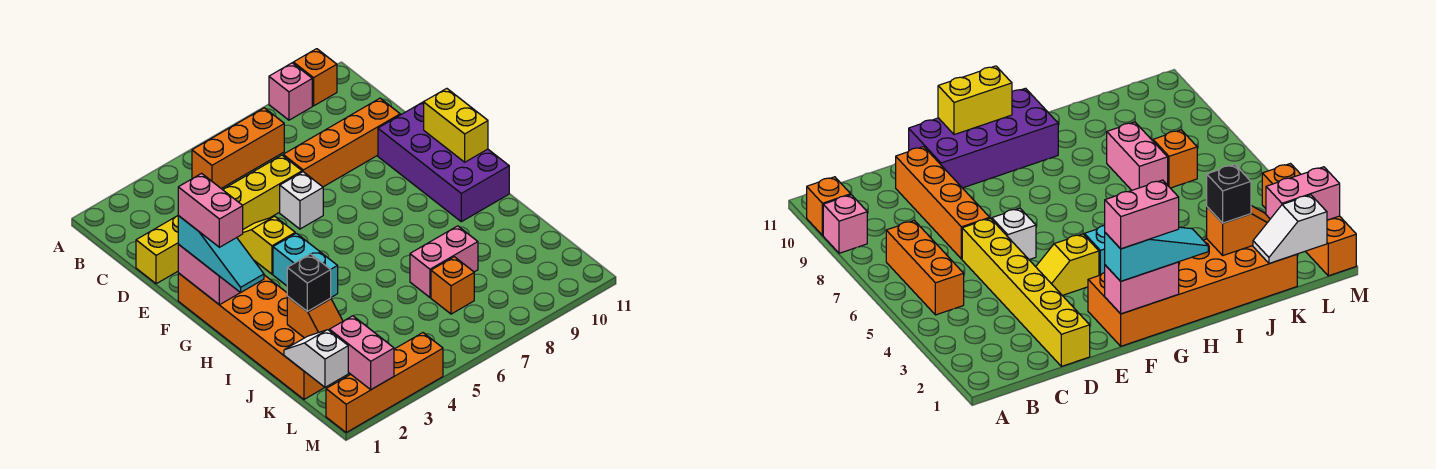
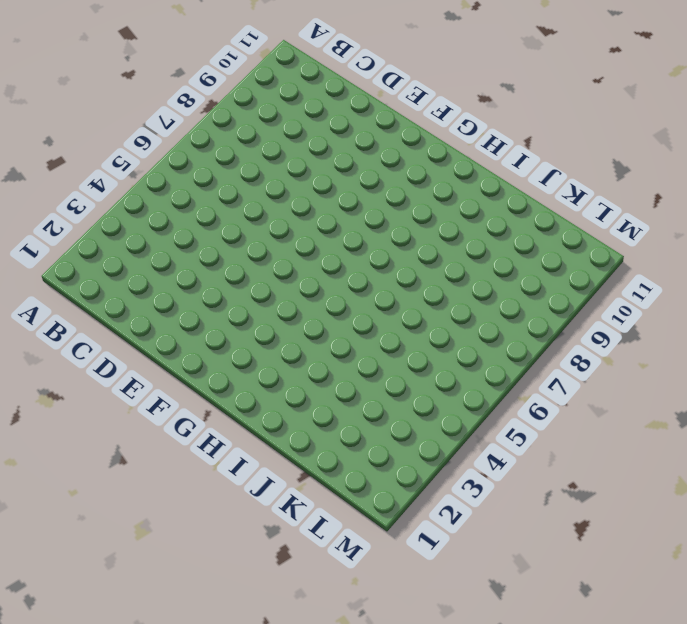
none -> pink 1x1 brick [269,63,312,120]
none -> orange 1x1 brick [293,49,337,106]
none -> orange 1x3 brick [192,108,284,188]

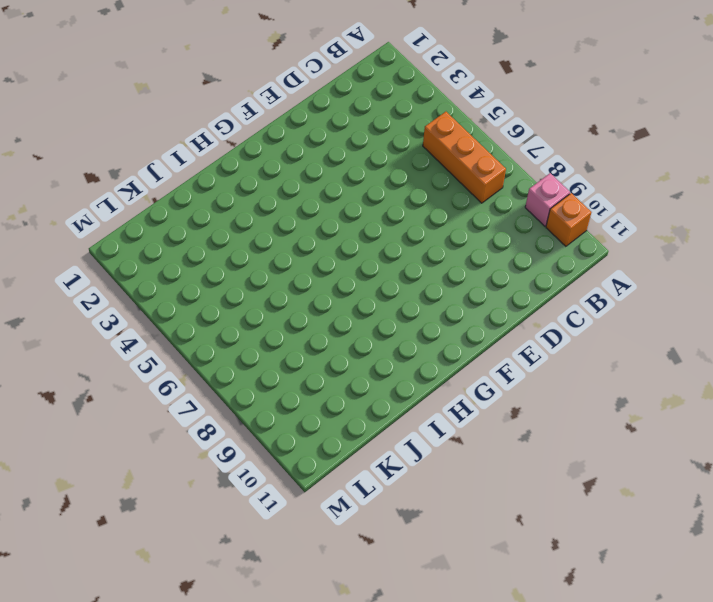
none -> yellow 1x6 brick [136,155,302,284]
none -> orange 1x4 brick [283,98,400,187]
none -> yellow 1x2 slope [237,216,295,274]

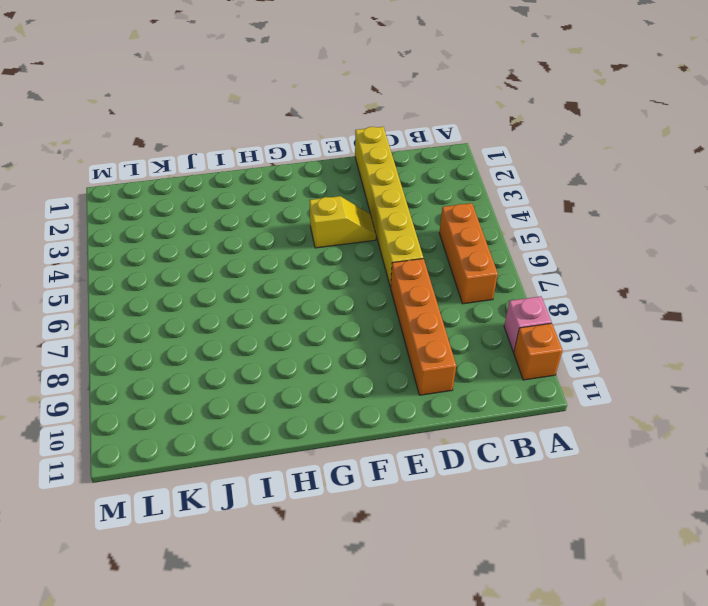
none -> white 1x1 brick [280,172,323,229]
none -> purple 2x4 brick [378,102,509,222]
none -> orange 2x6 brick [178,273,349,399]

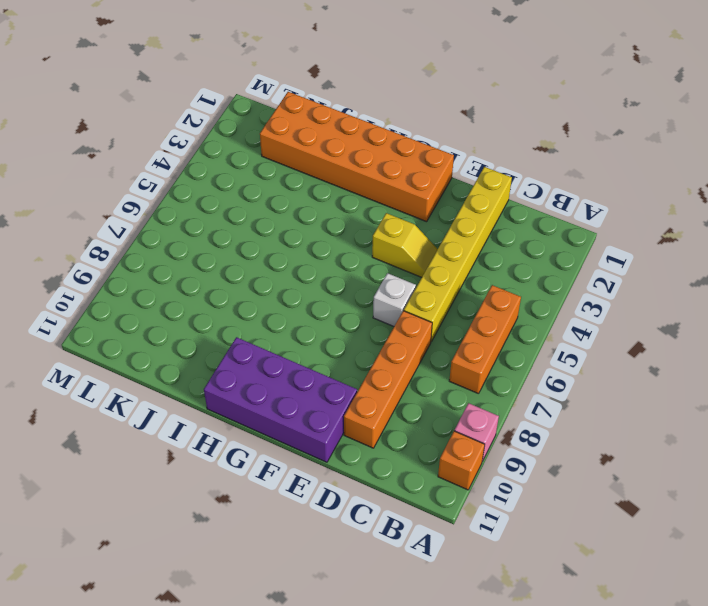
none -> cyan 1x2 brick [273,233,338,297]
none -> pink 1x2 brick [410,226,478,297]
none -> orange 1x1 brick [431,257,474,314]

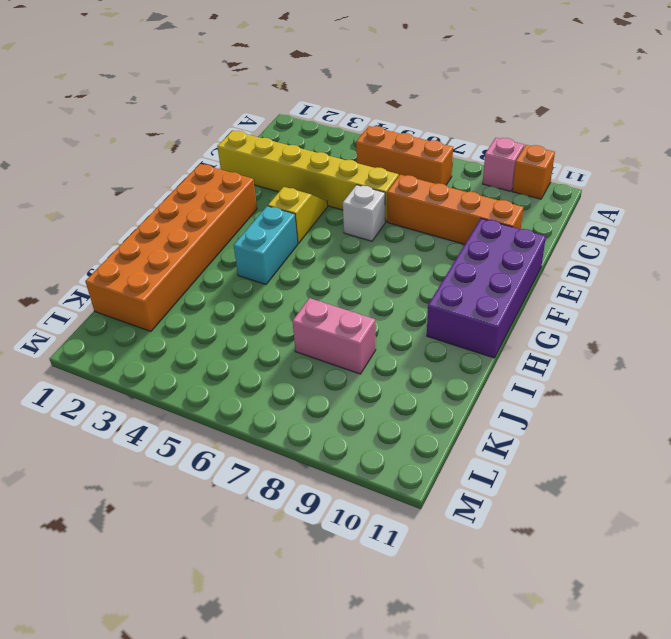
none -> orange 1x1 brick [431,257,474,314]
none -> orange 1x4 brick [326,333,443,432]
none -> pink 1x2 brick [178,244,240,305]

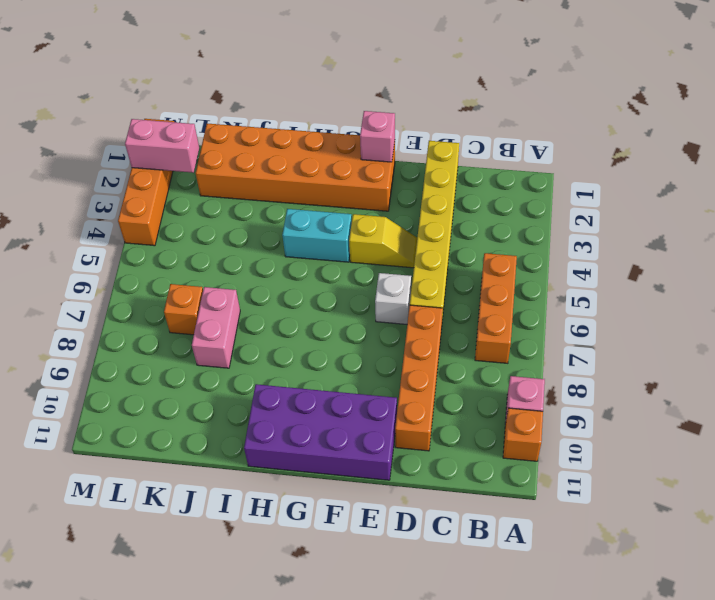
pink 1x1 brick [360,111,395,162] -> pink 1x2 brick [178,244,240,305]
none -> yellow 1x2 brick [424,88,488,162]
none -> orange 1x2 slope [287,296,343,338]
none -> white 1x2 slope [284,330,348,387]

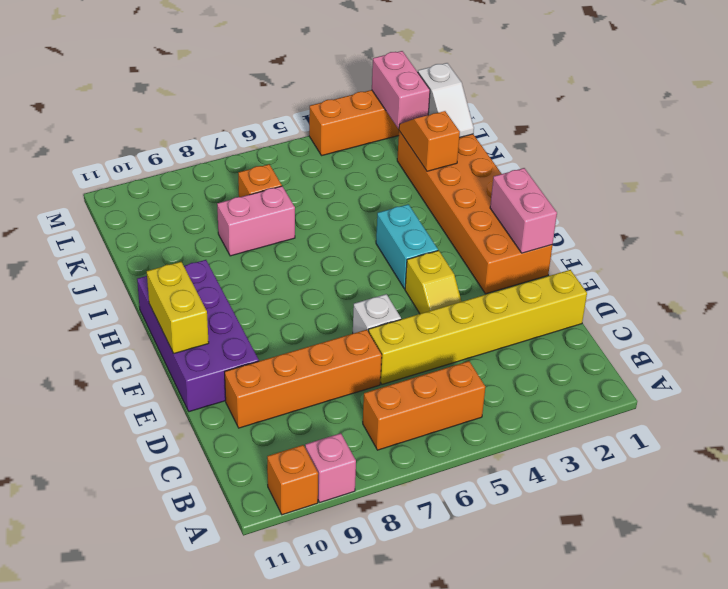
none -> cyan 1x3 slope [178,216,264,293]
none -> black 1x1 brick [287,254,331,311]
none -> pink 1x2 brick [178,173,243,247]

